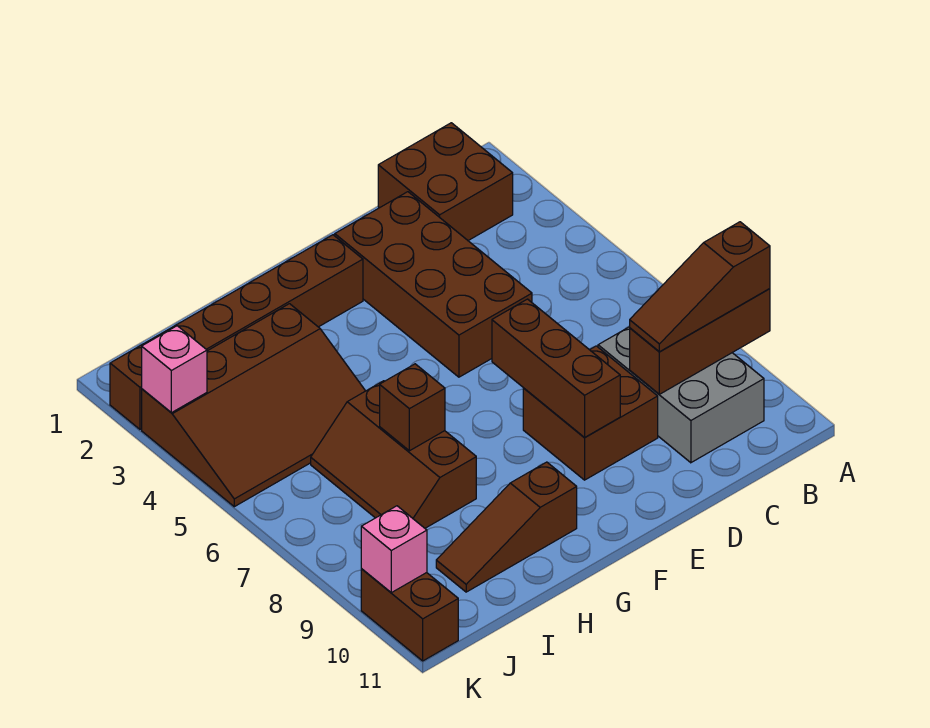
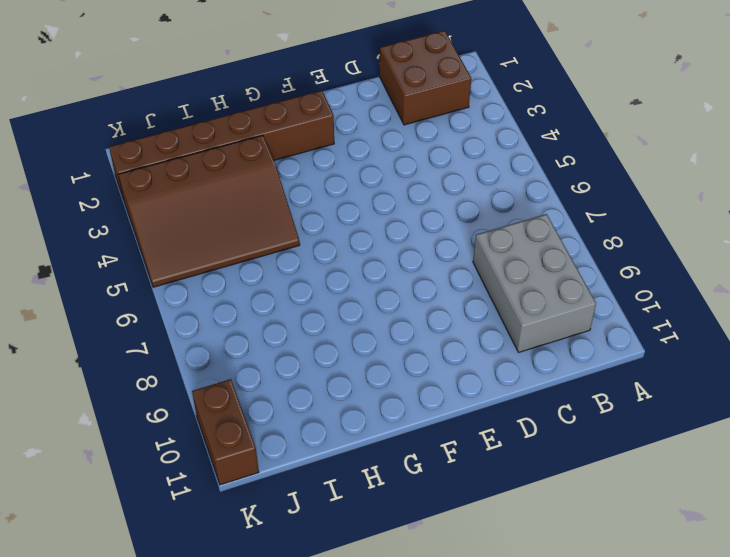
none -> brown 2x4 brick [335,192,532,377]
none -> brown 2x2 brick [523,346,658,480]
none -> brown 1x3 slope [436,462,577,592]

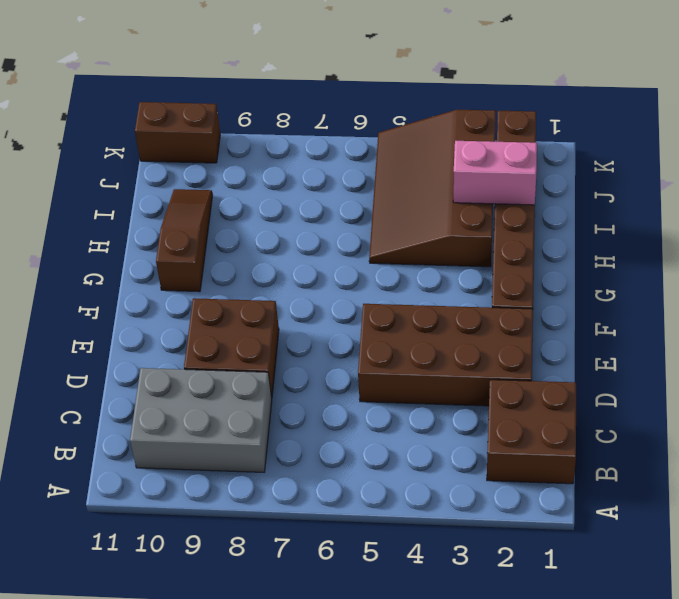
pink 1x2 brick [453,141,537,205] -> none
none -> brown 2x3 slope [311,381,476,528]
none -> brown 1x3 brick [630,289,770,394]
none -> brown 1x3 brick [492,299,620,438]

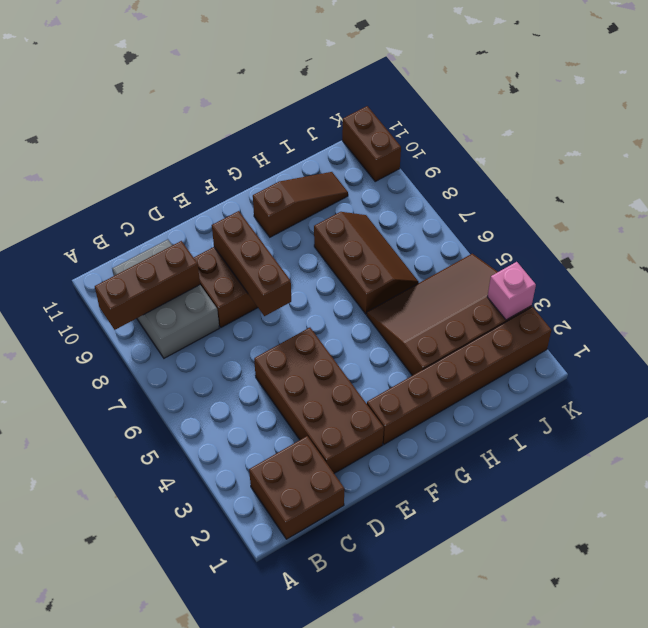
none -> brown 1x1 brick [380,364,445,451]
none -> pink 1x1 brick [361,506,427,593]
none -> brown 1x3 slope [630,222,770,352]

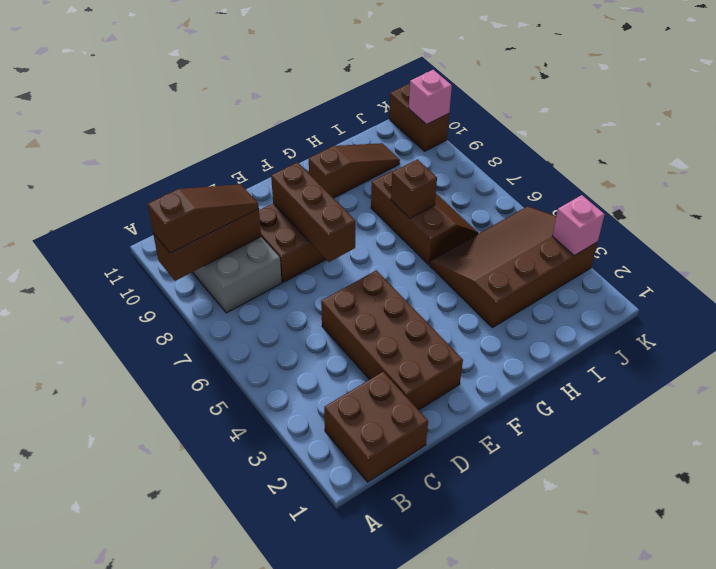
none -> brown 1x6 brick [110,235,363,429]

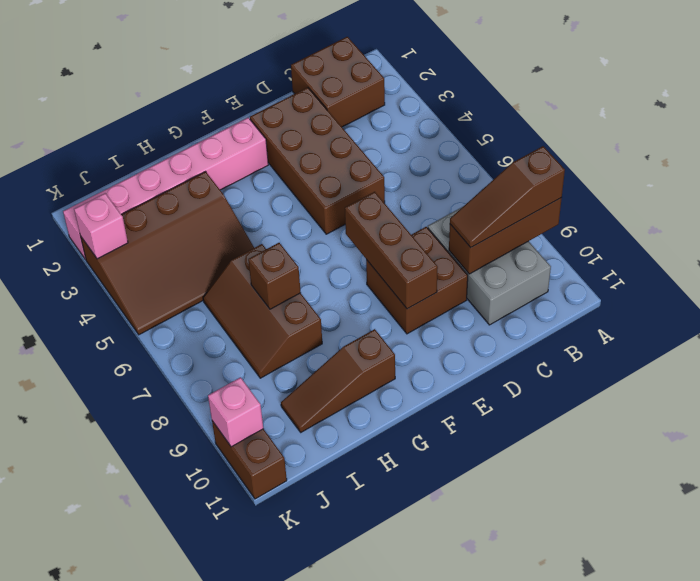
pink 1x6 brick [63,118,268,260] -> brown 1x6 brick [110,235,363,429]

